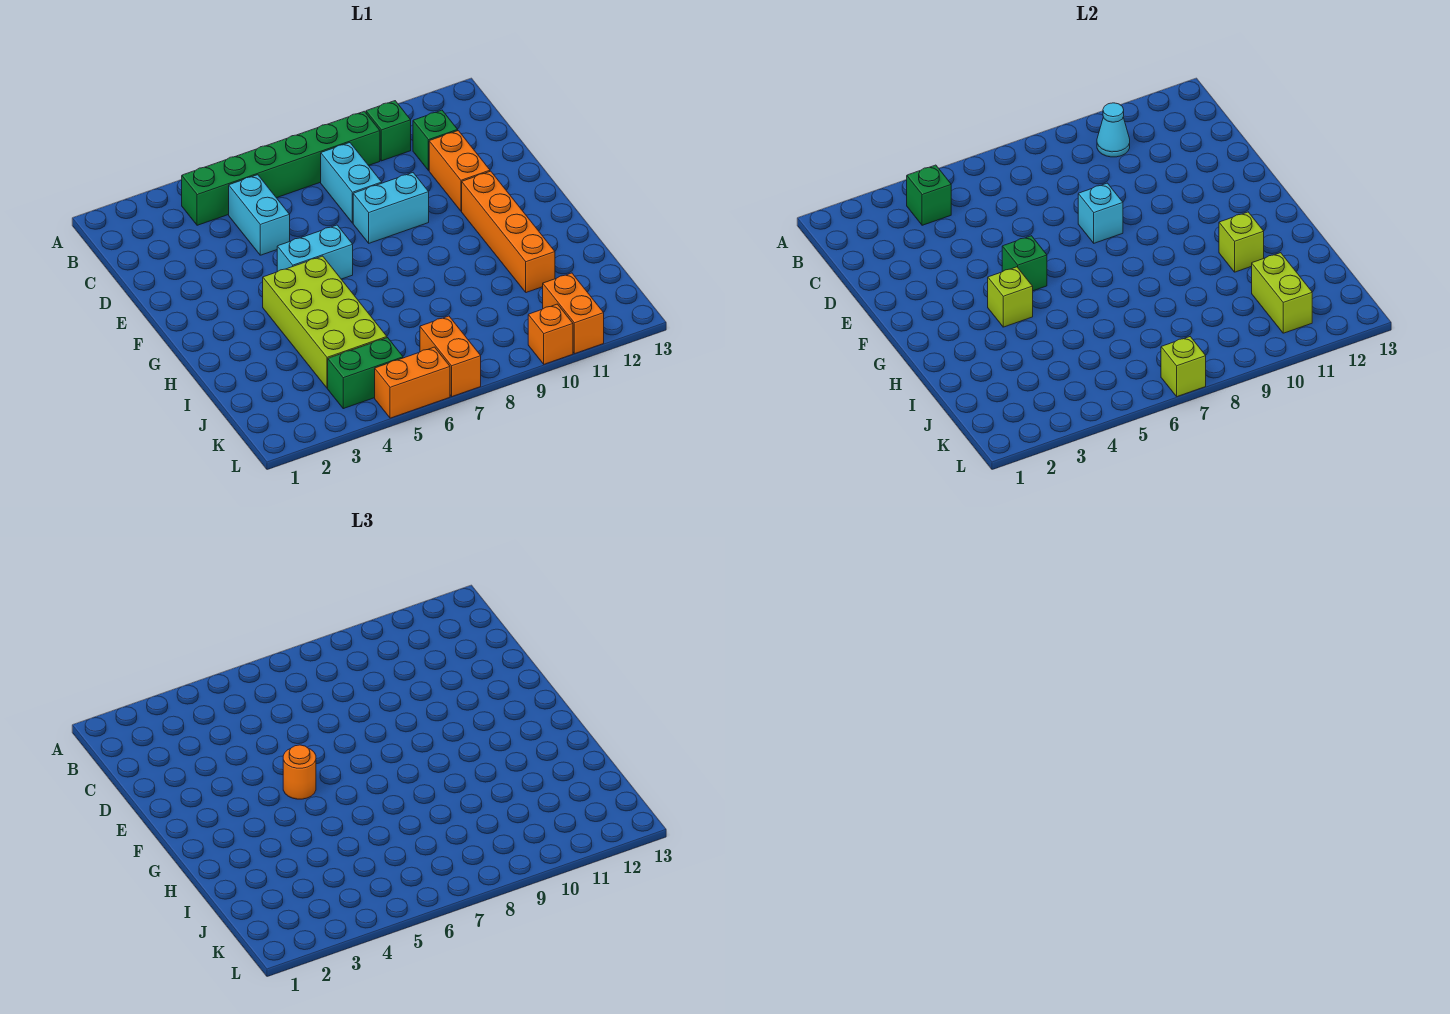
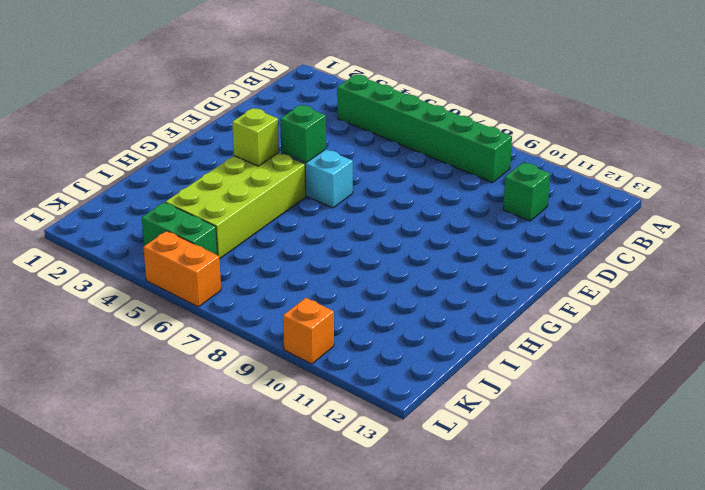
none -> green 1x1 brick [366,101,411,161]
none -> cyan 1x2 brick [229,175,290,255]
none -> cyan 1x2 brick [321,143,382,223]

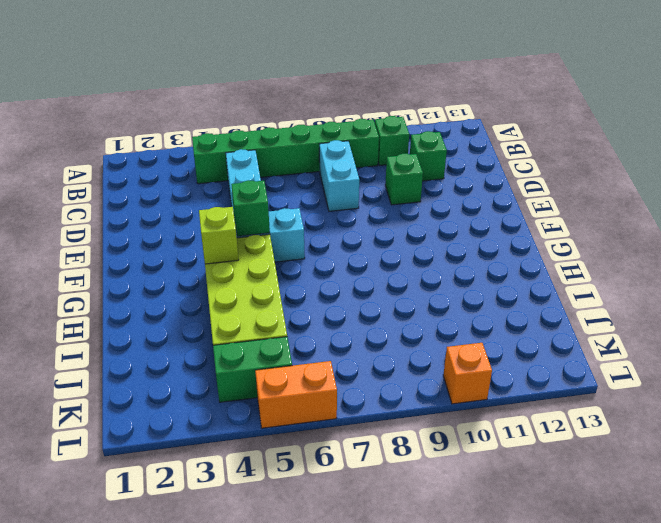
green 1x1 brick [385,154,423,205] -> green 1x1 brick moved to [907,165,951,225]
none -> orange 1x2 brick [429,131,490,211]
none -> cyan 1x2 brick [353,173,429,243]
none -> orange 1x4 brick [462,171,555,293]

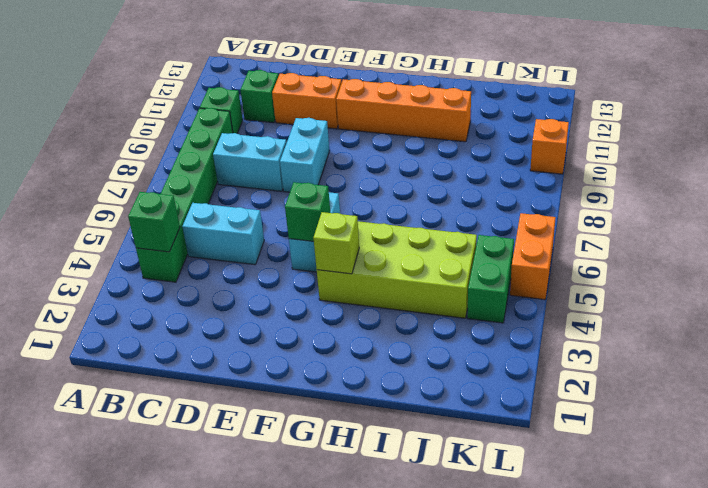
none -> orange 1x2 brick [420,316,481,397]
none -> orange 1x2 brick [543,273,604,354]
none -> cyan 1x1 cone [1097,103,1130,157]

